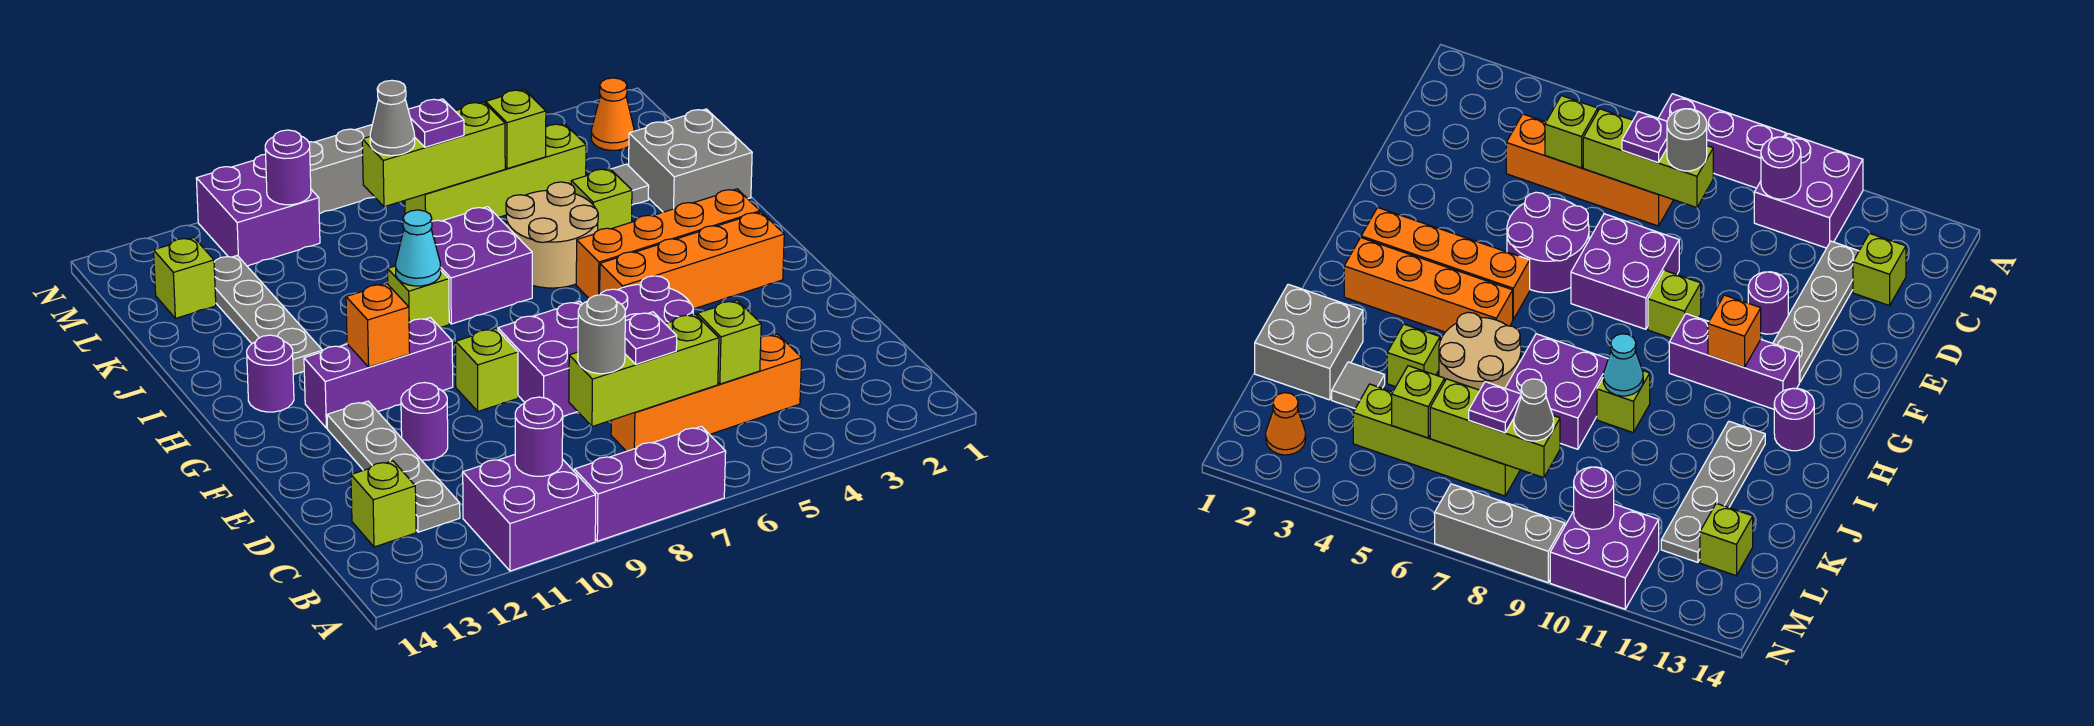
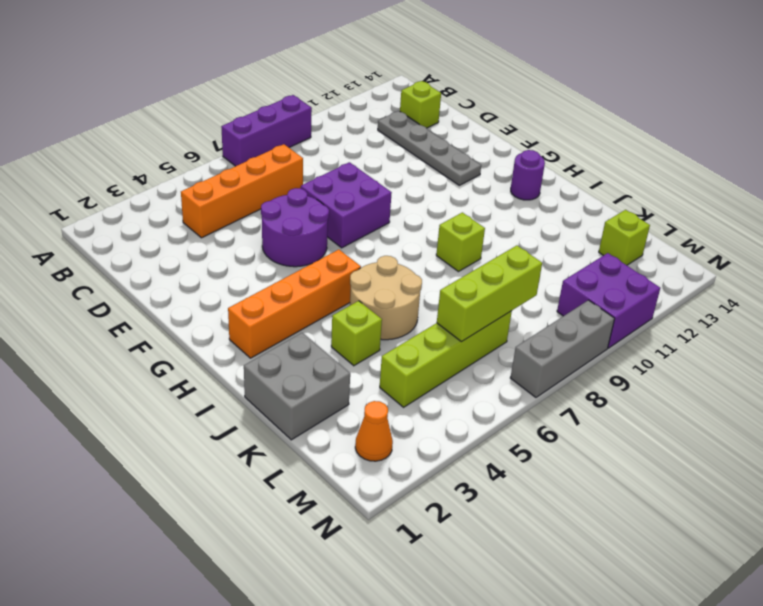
none -> purple 2x2 brick [463,455,596,571]
none -> purple 1x1 round brick [401,383,448,460]
none -> lime 1x1 brick [455,328,518,411]
none -> orange 1x4 brick [600,212,784,309]

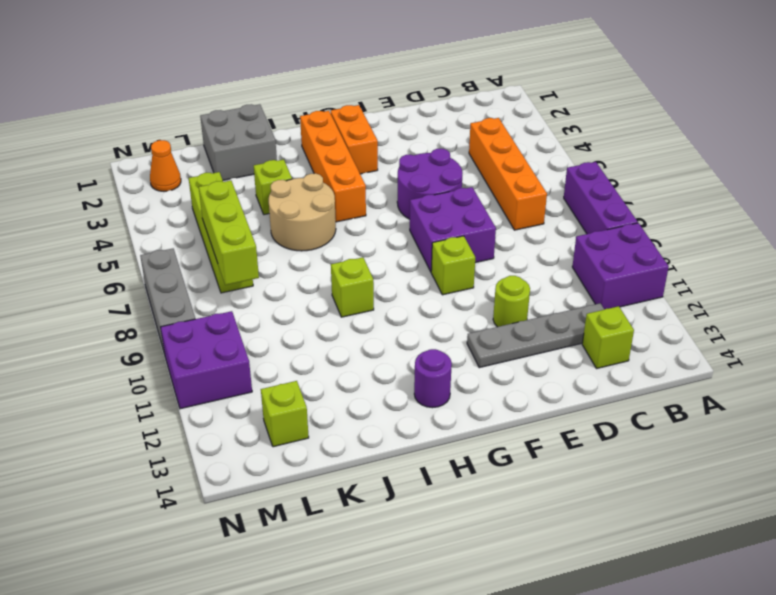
lime 1x1 round brick [493,276,530,327] -> purple 1x1 round brick [401,383,448,460]
orange 1x2 brick [331,105,378,174] -> orange 1x4 brick [600,212,784,309]
none -> purple 1x3 brick [304,318,453,428]
none -> purple 2x2 brick [431,207,532,324]
none -> grey 1x4 plate [214,256,322,375]
none -> grey 1x1 tile [611,164,649,205]

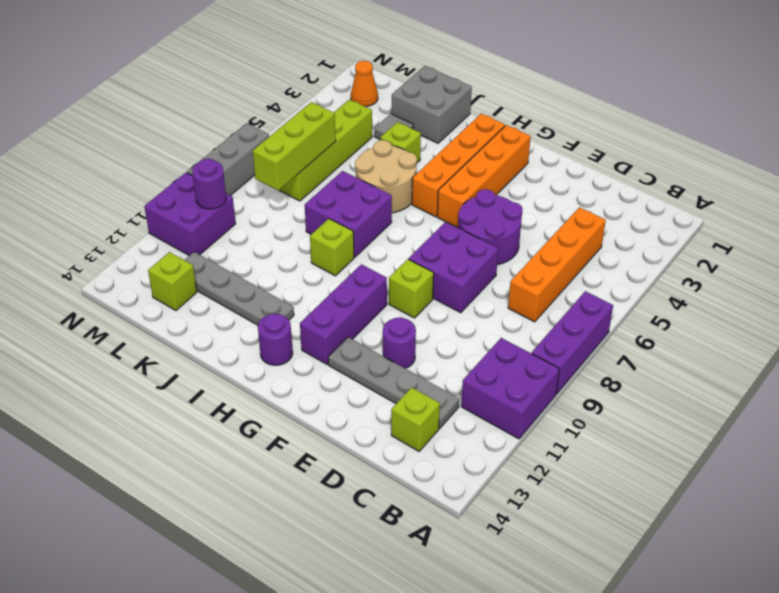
none -> purple 1x1 round brick [515,397,563,476]
none -> lime 1x1 brick [697,300,761,384]
none -> lime 1x3 brick [569,314,719,427]
none -> orange 1x1 brick [346,284,410,367]

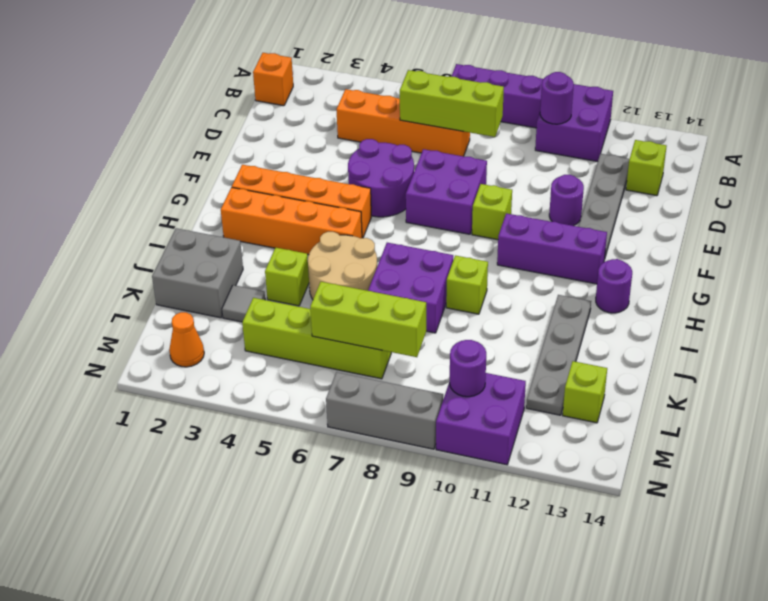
orange 1x1 brick [253,53,293,106] -> orange 1x1 brick moved to [346,284,410,367]
none -> lime 1x1 brick [697,300,761,384]
none -> cyan 1x1 cone [396,210,441,286]
none -> lime 1x1 brick [486,90,546,169]
none -> purple 1x1 plate [625,312,677,364]

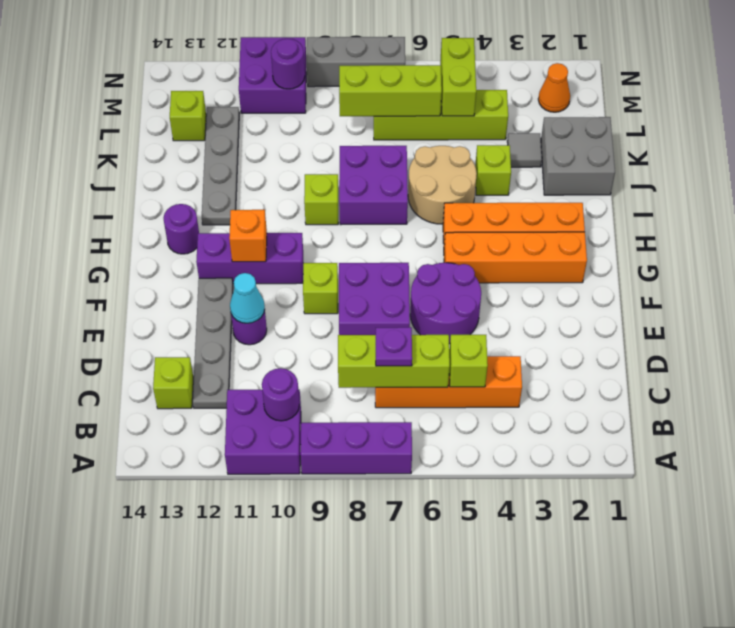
cyan 1x1 cone [230,273,265,323] -> cyan 1x1 cone moved to [396,210,441,286]
lime 1x2 brick [440,38,476,116] -> lime 1x1 brick [486,90,546,169]
none -> grey 1x1 round brick [578,295,625,374]
none -> purple 1x1 plate [408,99,464,147]
none -> grey 1x1 cone [370,80,415,156]

